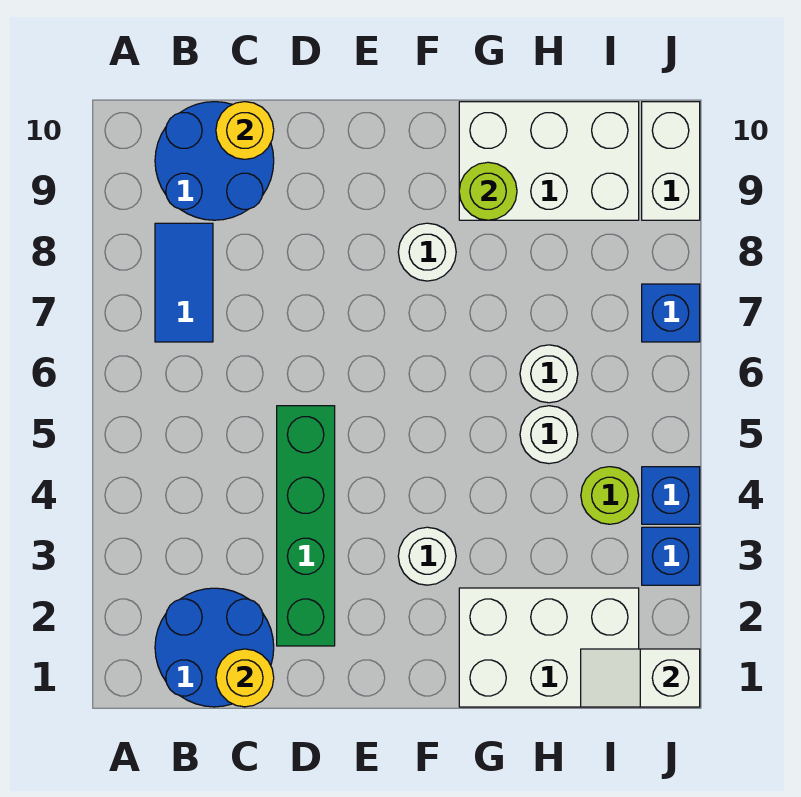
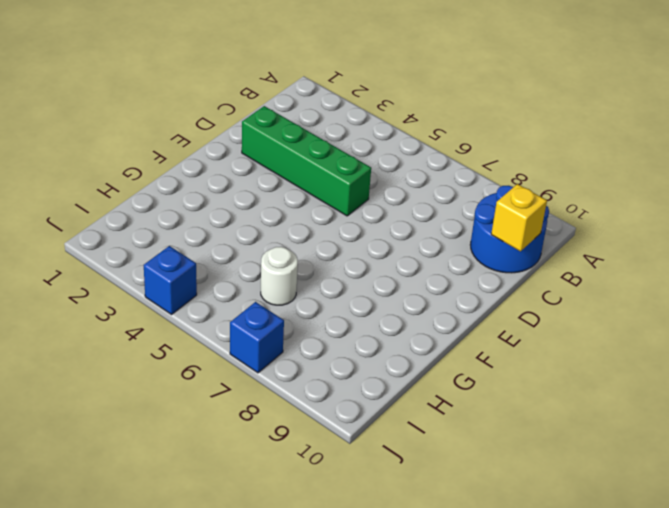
yellow 1x1 brick [491,184,547,251] -> yellow 1x1 round brick [216,102,274,159]
none -> blue 2x2 round brick [155,588,274,707]
none -> blue 1x2 tile [155,223,213,342]
none -> white 1x1 round brick [398,527,456,585]

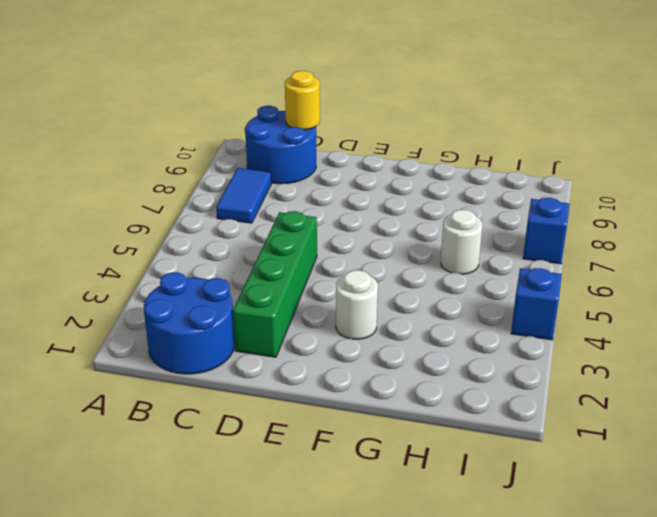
none -> white 1x1 round brick [398,223,456,281]
none -> white 2x3 brick [459,588,639,707]
none -> white 2x3 brick [459,102,639,220]

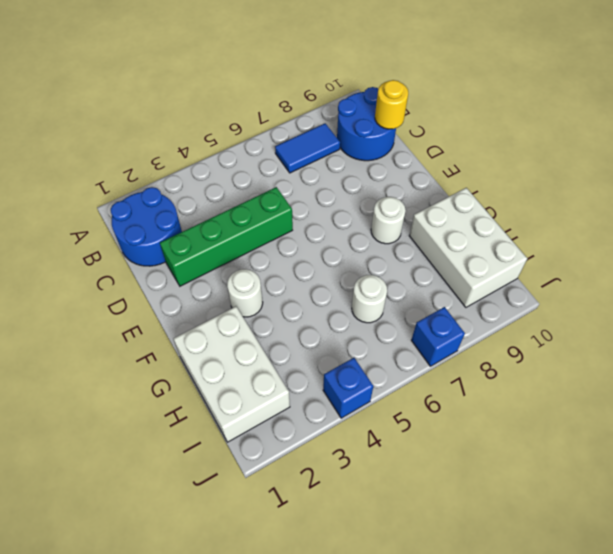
none -> white 1x1 round brick [520,406,578,464]
none -> lime 1x1 round brick [581,467,639,524]
none -> blue 1x1 brick [642,527,700,585]

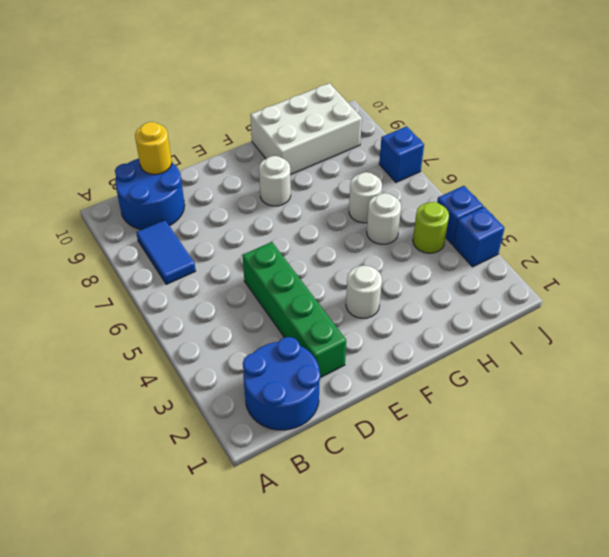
none -> white 2x3 brick [459,588,639,707]
none -> white 1x2 brick [642,102,700,220]
none -> yellow 1x1 round brick [216,649,274,707]

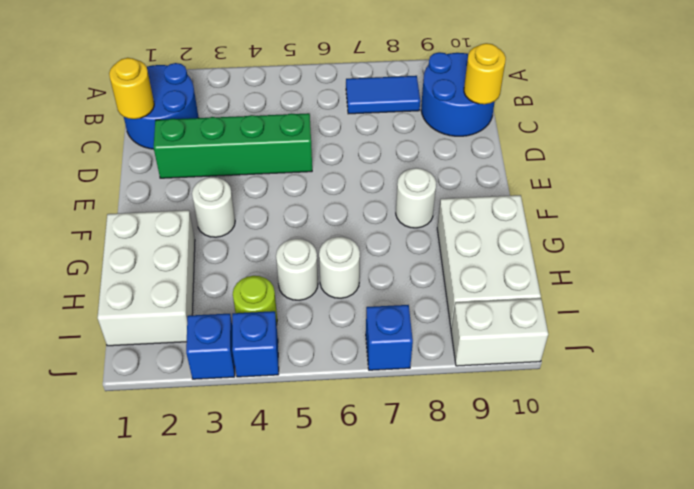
none -> lime 1x1 round brick [459,162,517,220]
none -> white 1x2 slope [581,649,700,707]

